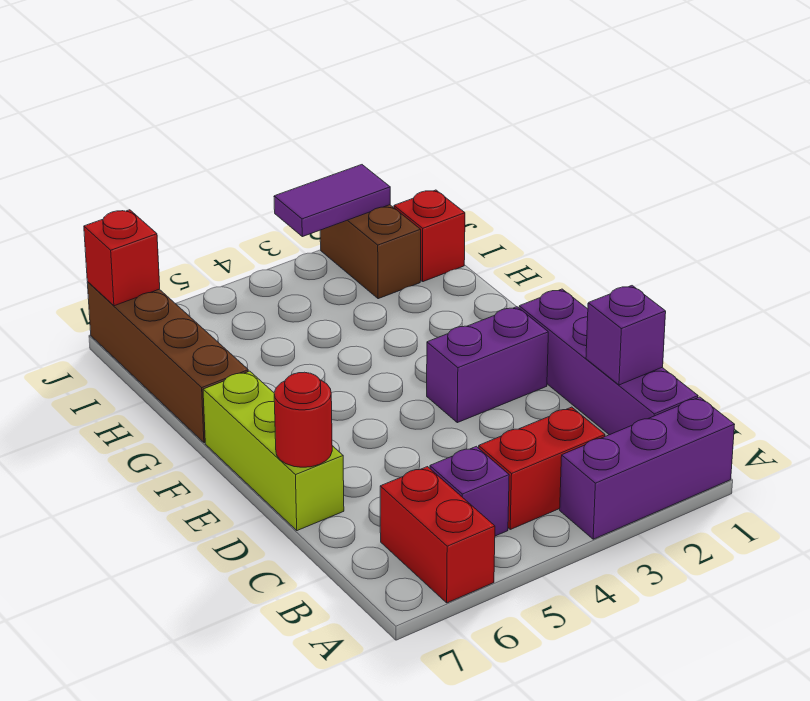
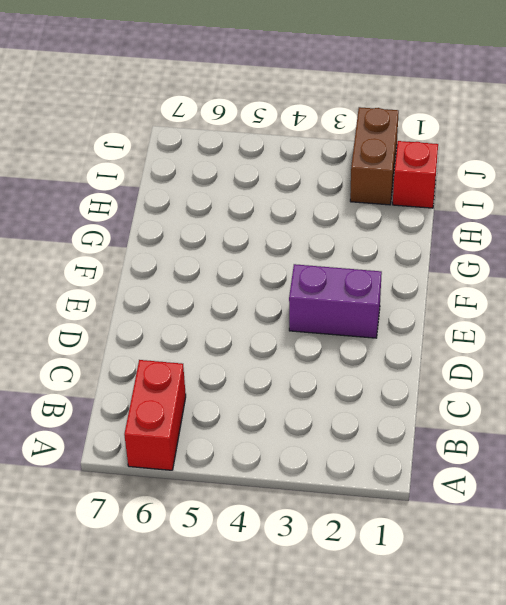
none -> purple 1x3 brick [560,397,735,539]
none -> purple 1x4 brick [519,289,698,435]
none -> red 1x2 brick [479,407,605,529]

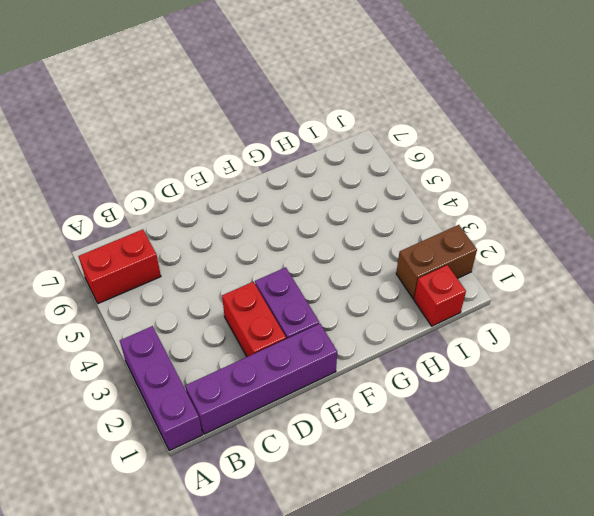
red 1x2 brick [222,282,286,357] -> red 1x2 brick moved to [479,407,605,529]
none -> purple 1x1 brick [430,446,509,536]
none -> lime 1x3 brick [203,371,344,531]
none -> brown 1x4 brick [87,282,248,443]

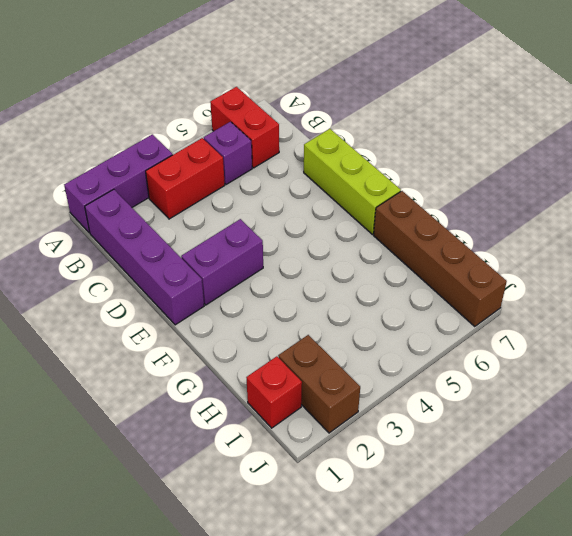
none -> purple 1x1 brick [586,286,666,385]
none -> red 1x1 round brick [274,372,332,467]
none -> purple 1x2 tile [274,165,390,237]

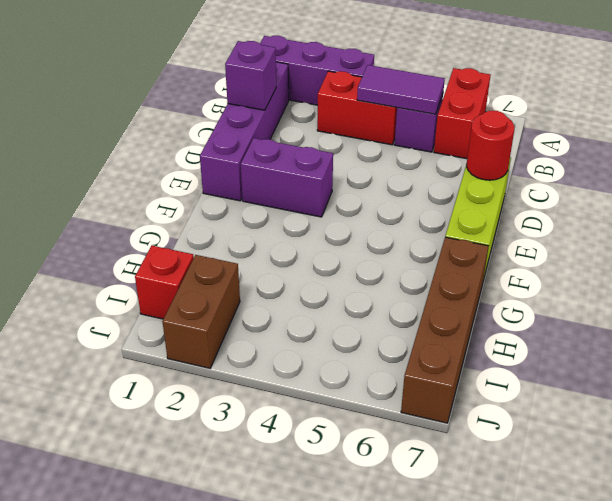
purple 1x2 tile [357,65,445,114] -> purple 1x2 tile moved to [274,165,390,237]
none -> red 1x1 brick [84,210,160,306]

